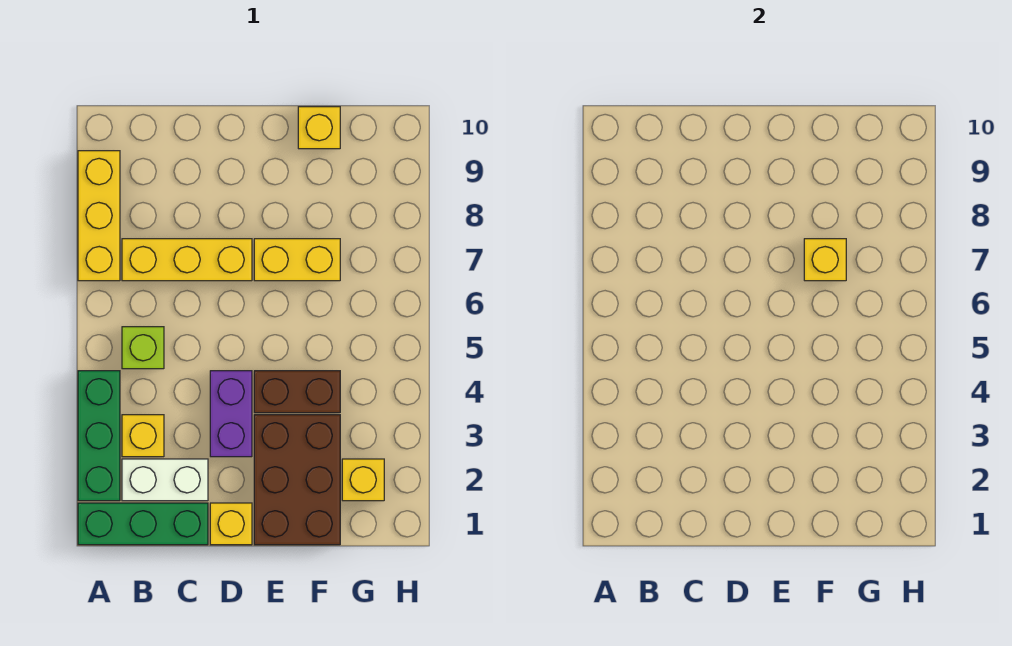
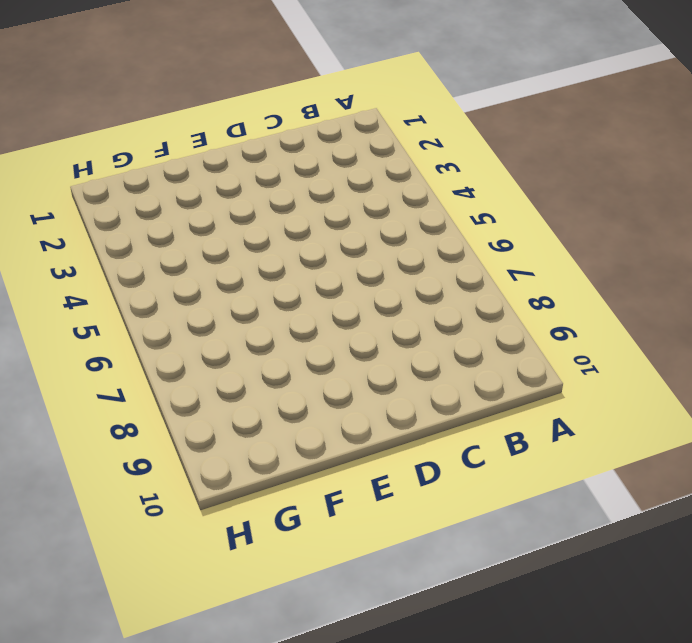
none -> green 1x3 brick [78,503,208,545]
none -> green 1x3 brick [78,371,120,501]
none -> yellow 1x3 brick [78,151,120,281]

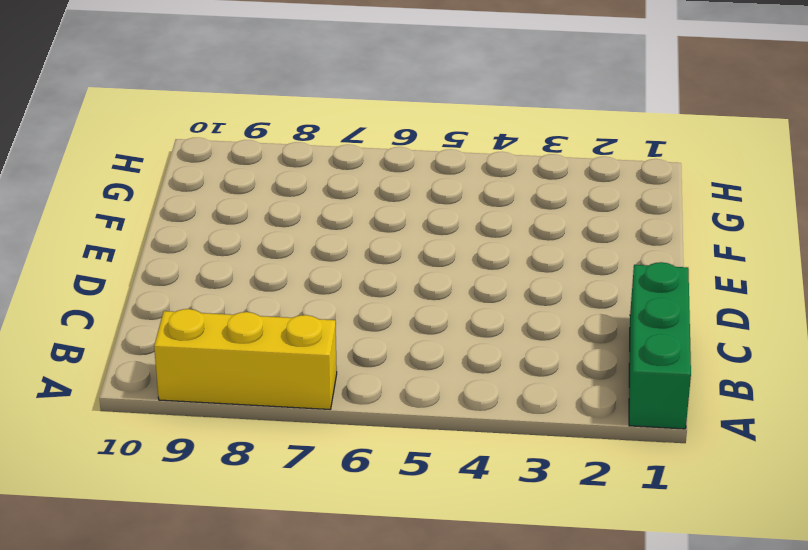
none -> green 1x3 brick [78,371,120,501]
none -> white 1x2 brick [122,459,208,501]
none -> yellow 1x1 brick [122,415,164,457]

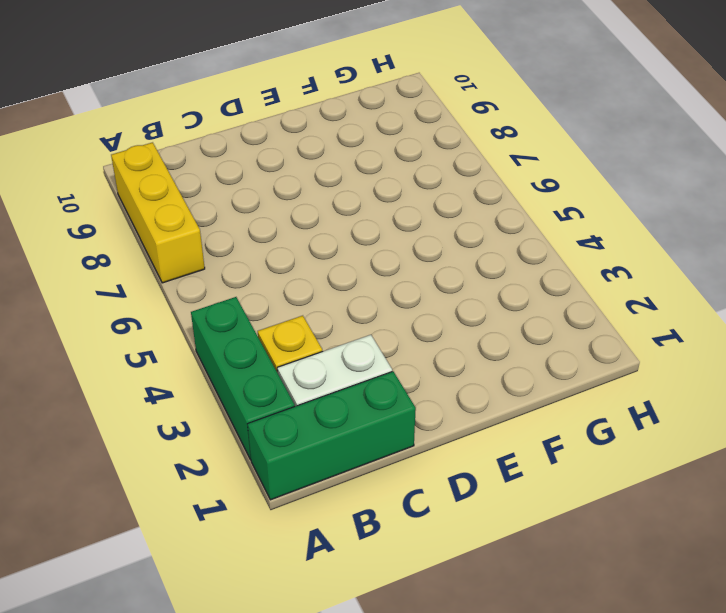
none -> lime 1x1 brick [122,327,164,369]
none -> yellow 1x3 brick [122,239,252,281]
none -> yellow 1x1 brick [210,503,252,545]

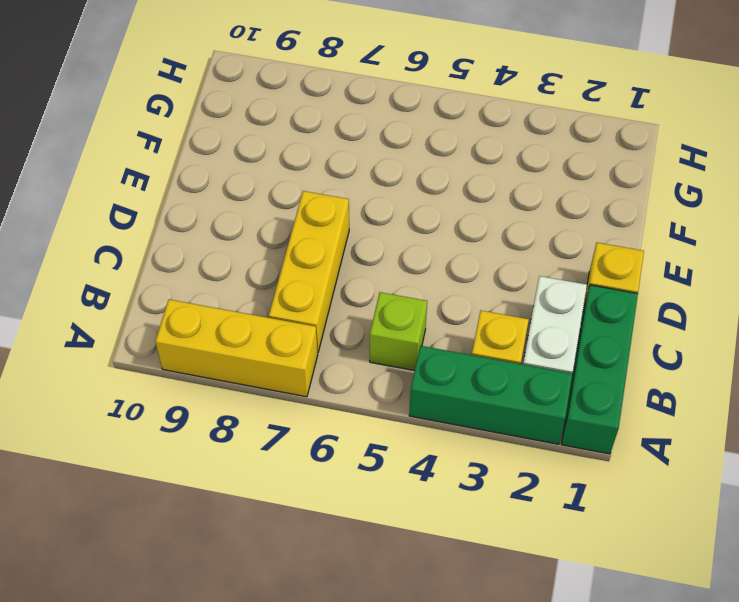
none -> purple 1x2 brick [210,371,252,457]
none -> brown 2x3 brick [254,415,340,545]
none -> brown 1x2 brick [254,371,340,413]

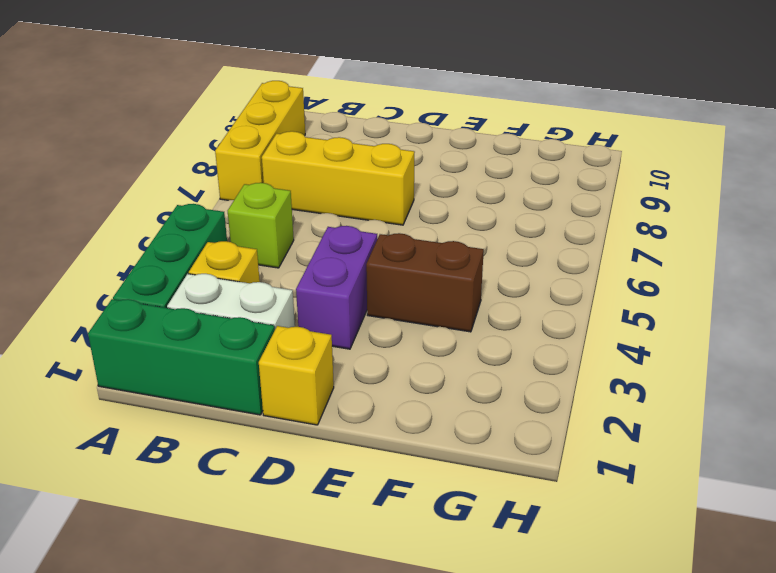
none -> brown 2x3 brick [254,415,340,545]
none -> yellow 1x2 brick [254,239,340,281]
none -> yellow 1x1 brick [298,107,340,149]

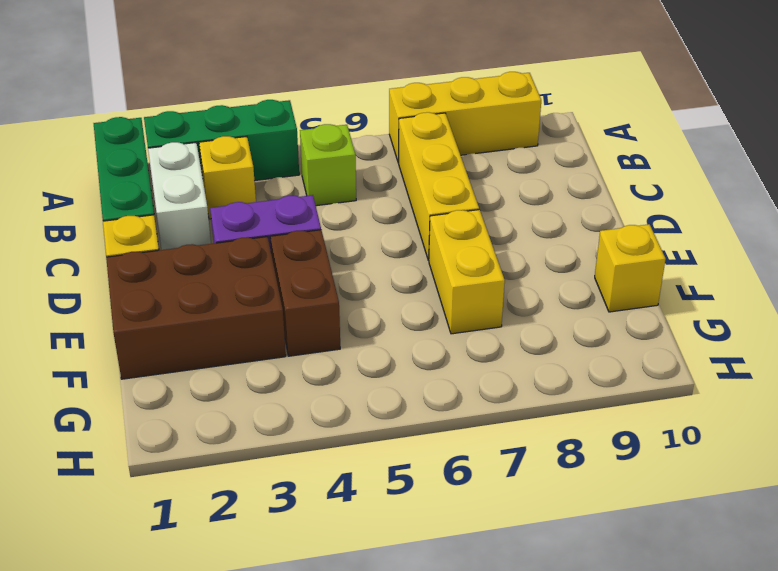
none -> yellow 1x1 brick [342,459,384,501]
none -> yellow 1x1 brick [804,239,846,281]

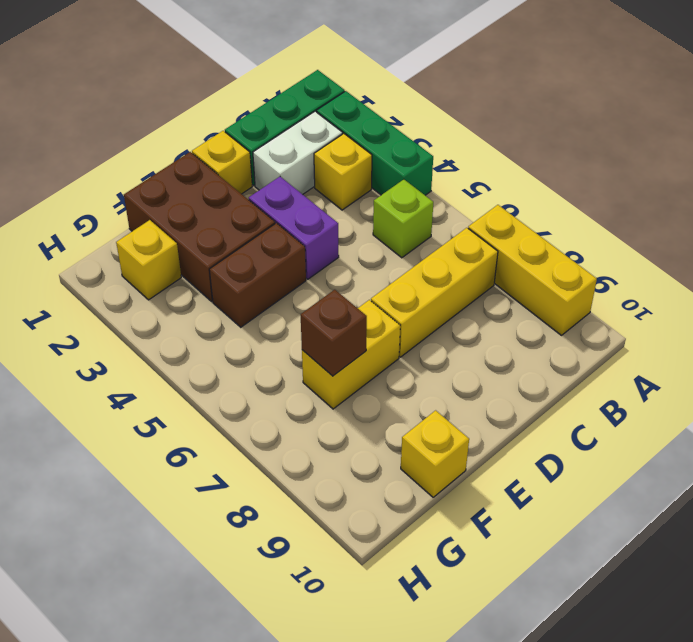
brown 1x1 brick [301,290,367,376] -> yellow 1x1 brick [804,239,846,281]

